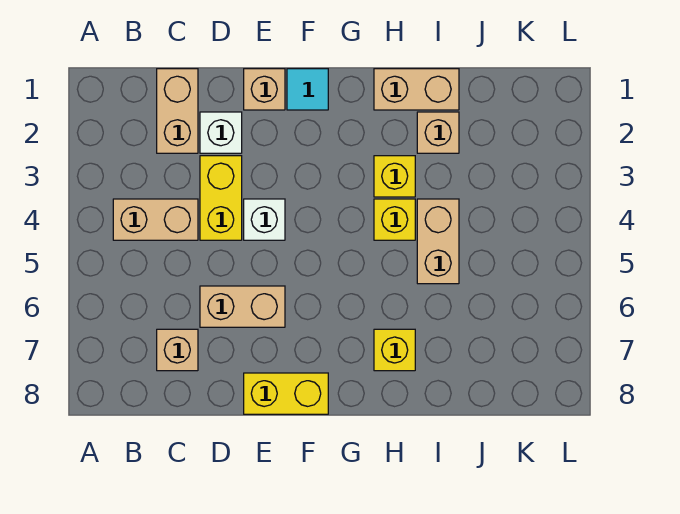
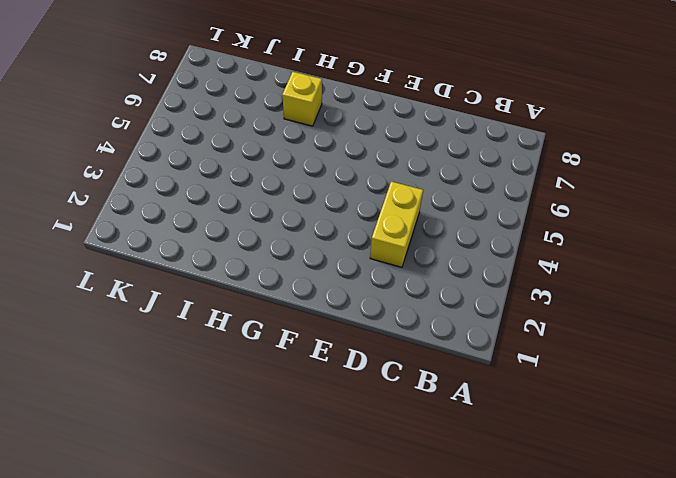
none -> tan 1x2 brick [113,199,198,240]
none -> tan 1x2 brick [157,69,198,153]
none -> tan 1x1 brick [157,329,198,371]

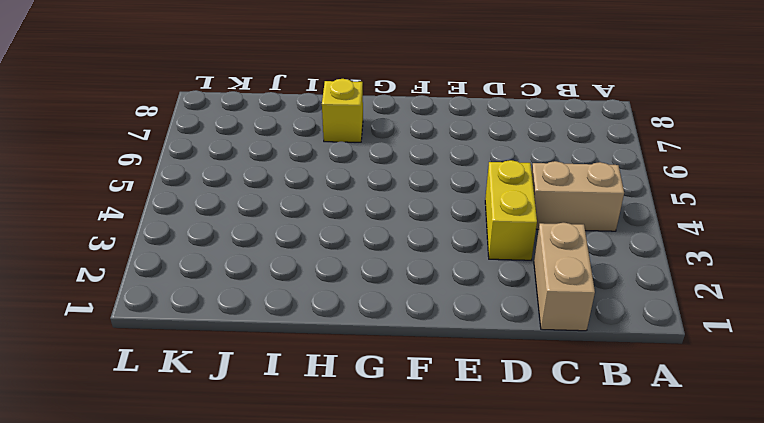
none -> tan 1x1 brick [157,329,198,371]
none -> white 1x1 brick [200,112,242,153]
none -> tan 1x2 brick [200,286,285,327]

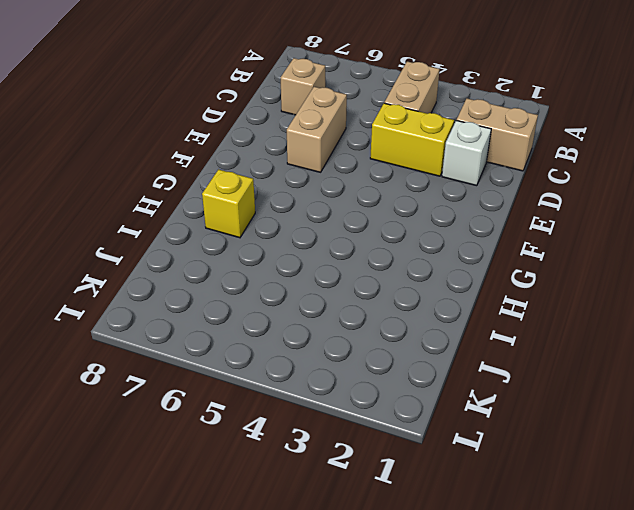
none -> tan 1x1 brick [244,69,285,110]
none -> white 1x1 brick [244,199,285,240]
none -> yellow 1x2 brick [244,373,328,414]

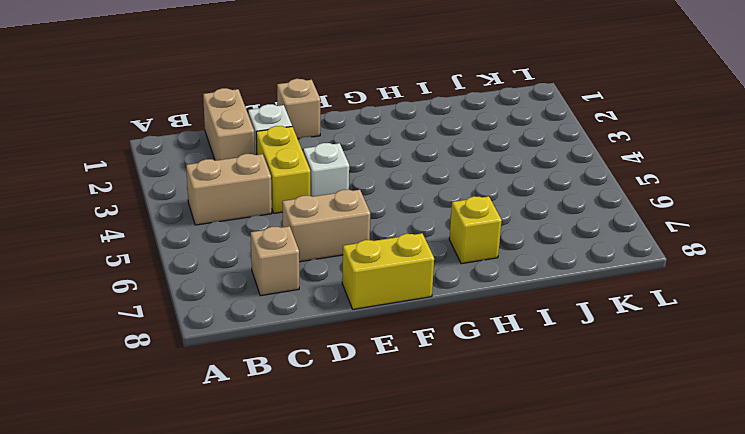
none -> cyan 1x1 tile [287,69,328,110]
none -> tan 1x2 brick [374,69,459,110]
none -> yellow 1x1 brick [374,156,415,197]

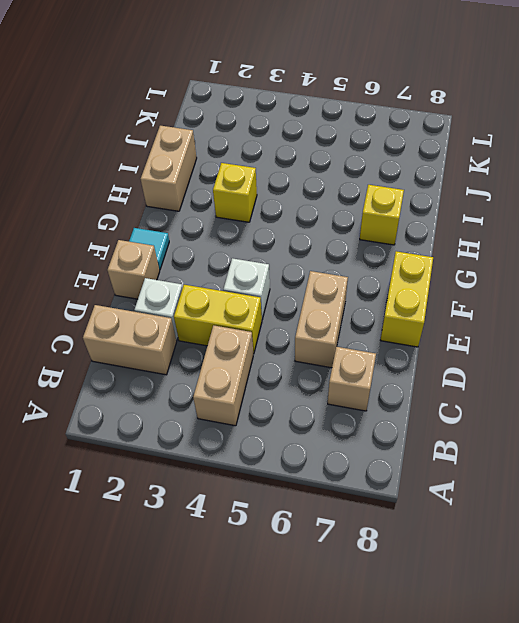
none -> yellow 1x1 brick [374,199,415,240]
none -> tan 1x1 brick [417,112,459,153]
none -> tan 1x2 brick [417,199,459,284]

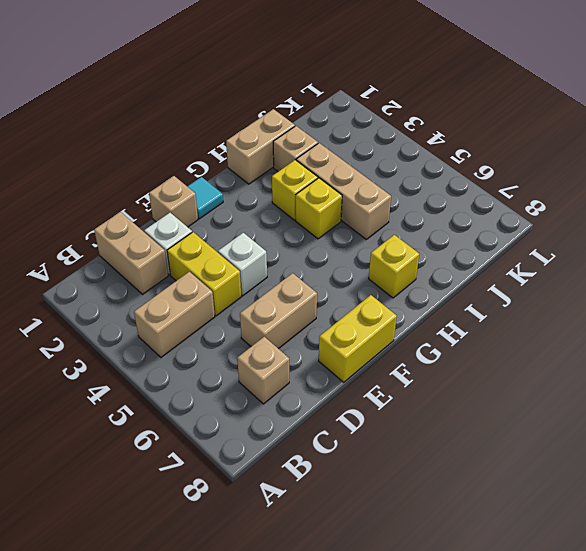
tan 1x3 brick [296,143,391,239] -> tan 1x2 brick [417,199,459,284]

